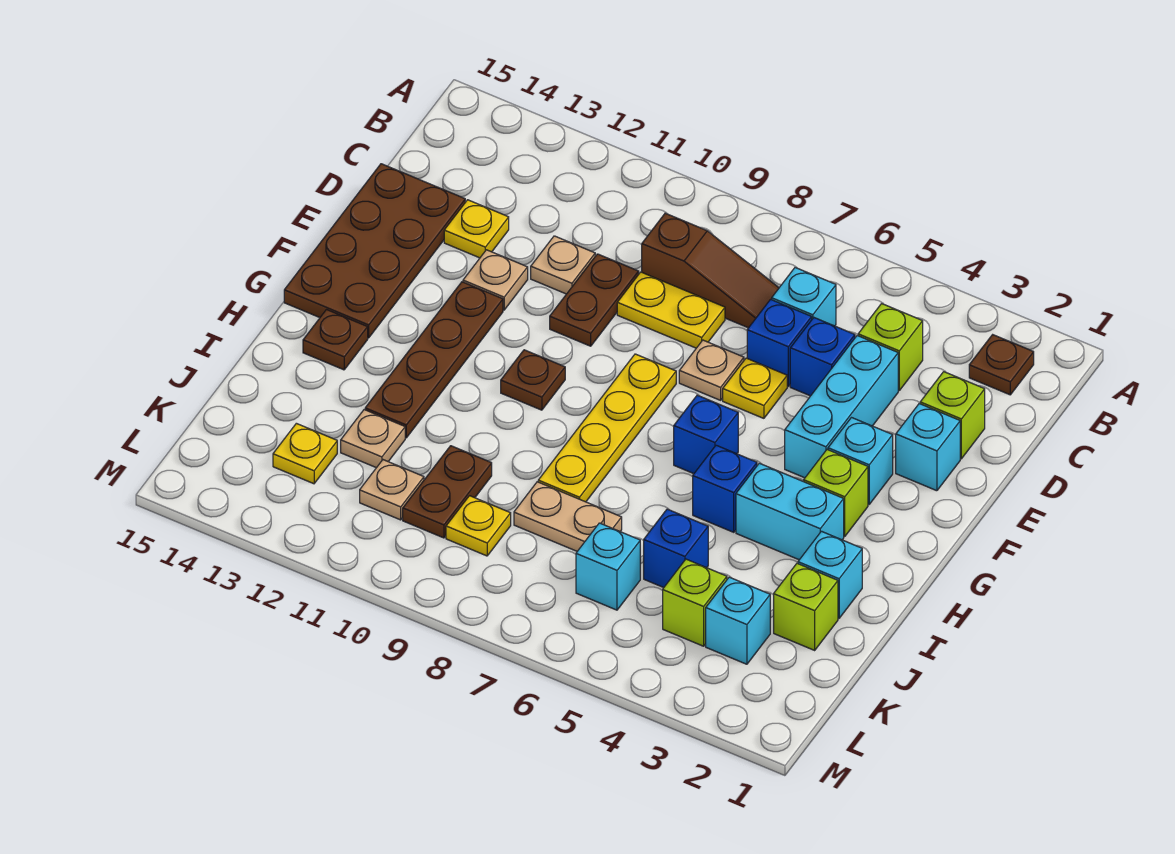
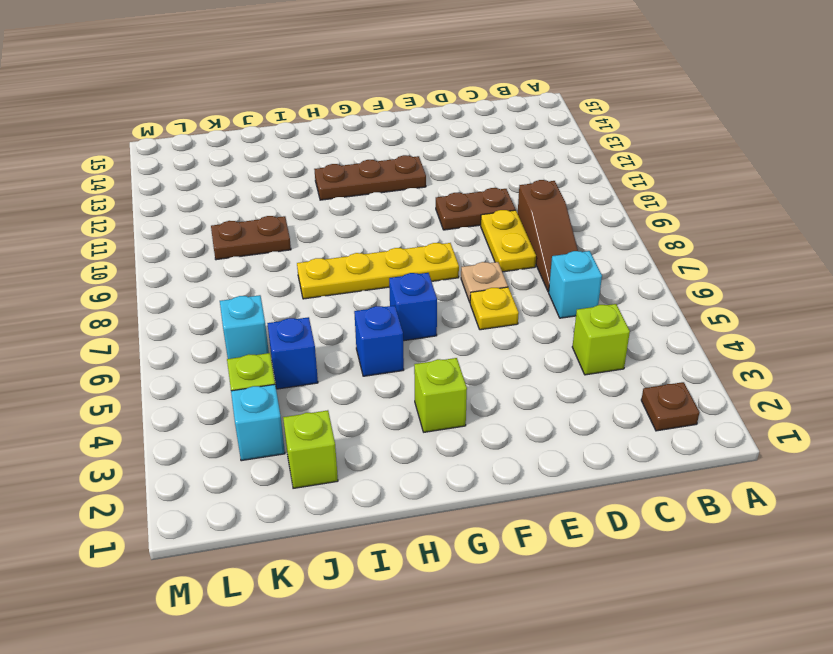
brown 1x3 plate [314,155,426,200] -> brown 1x4 plate [365,282,503,438]
none -> lime 1x1 brick [920,372,985,459]
none -> cyan 1x3 brick [785,336,898,478]
none -> blue 1x1 brick [790,318,855,396]
none -> blue 1x1 brick [747,299,812,386]

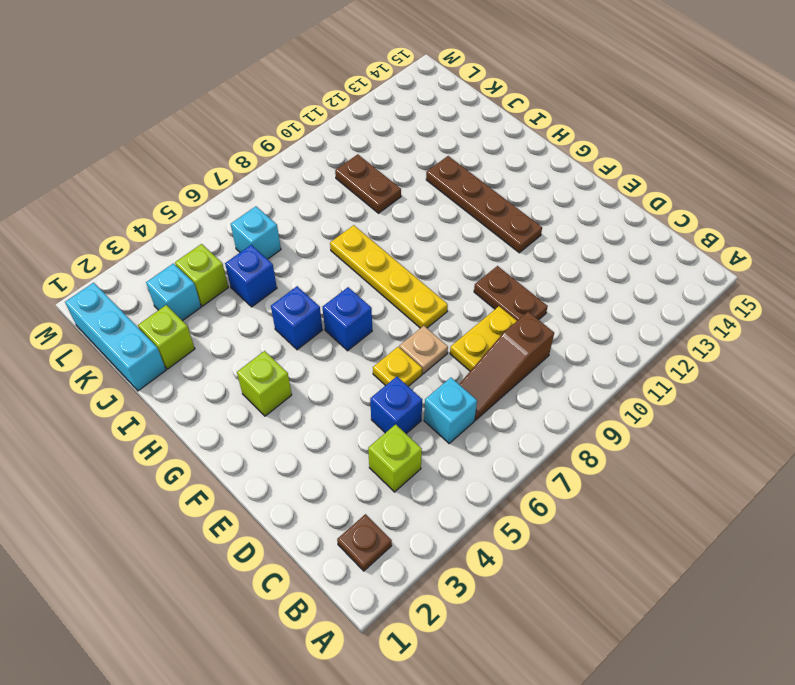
cyan 1x3 brick [65,283,166,391] -> cyan 1x3 brick moved to [785,336,898,478]
none -> lime 1x1 brick [920,372,985,459]
none -> blue 1x1 brick [747,299,812,386]
none -> tan 1x1 plate [531,236,595,294]
none -> yellow 1x1 plate [444,200,509,258]

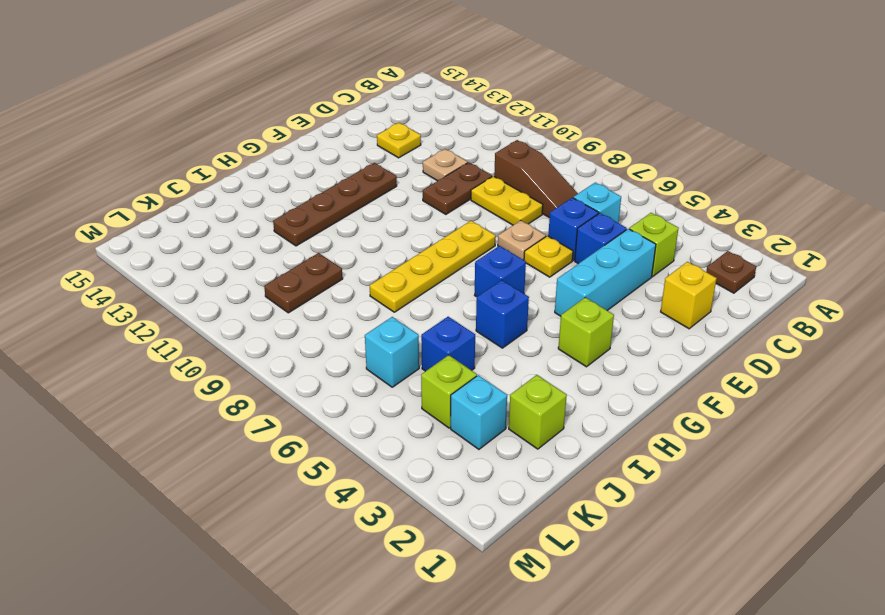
yellow 1x1 brick [661,262,717,329] -> lime 1x1 brick [920,372,985,459]
none -> brown 2x4 plate [284,164,465,338]
none -> cyan 1x1 brick [896,404,960,491]
none -> tan 1x1 plate [463,250,528,310]
none -> cyan 1x1 brick [828,418,893,504]

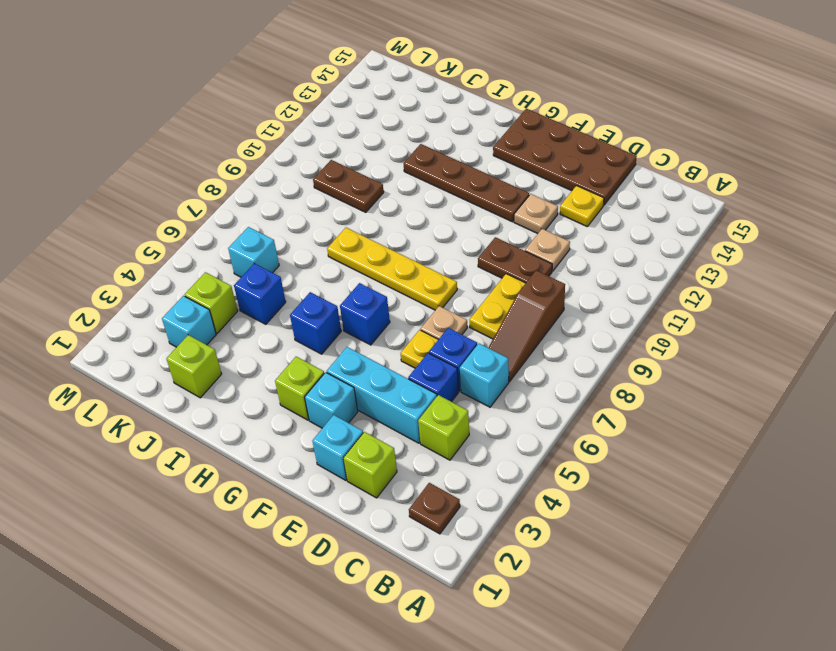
none -> brown 1x1 plate [501,350,565,410]
none -> cyan 1x2 brick [736,463,844,560]
none -> brown 1x1 plate [303,310,368,370]
none -> cyan 1x1 brick [798,531,862,618]

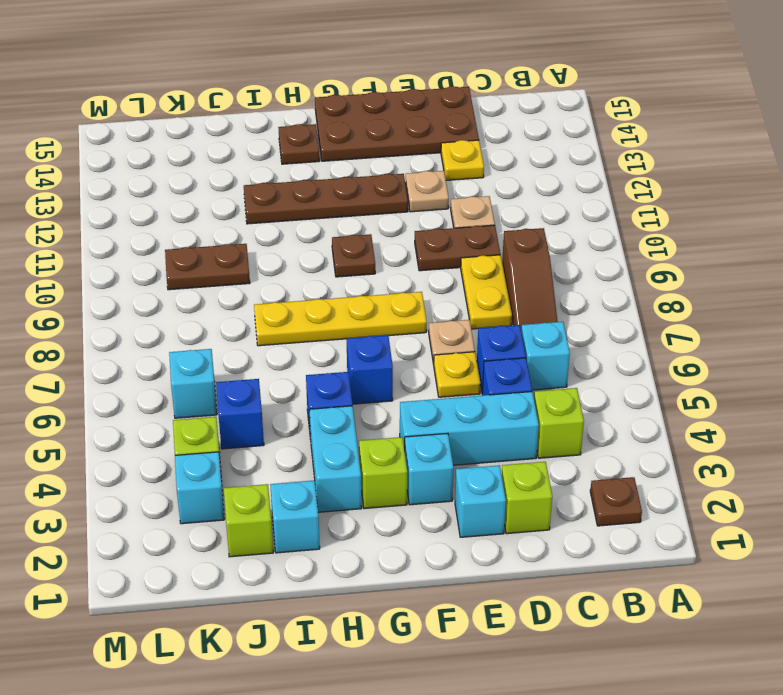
none -> tan 1x2 plate [514,482,622,551]
none -> tan 1x1 plate [341,410,405,468]
none -> yellow 1x1 plate [446,496,511,556]
none -> tan 1x1 plate [360,460,424,520]

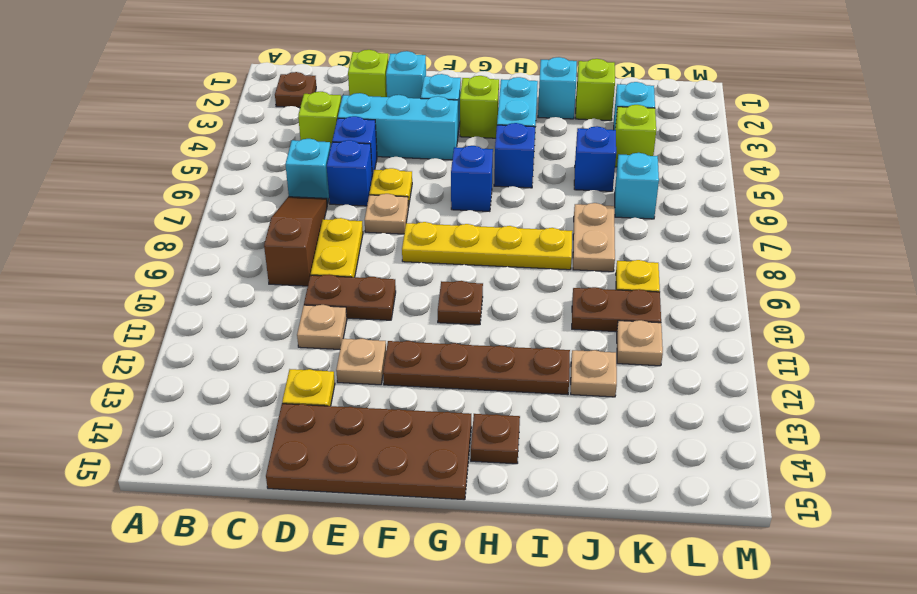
none -> yellow 1x1 plate [273,423,337,484]

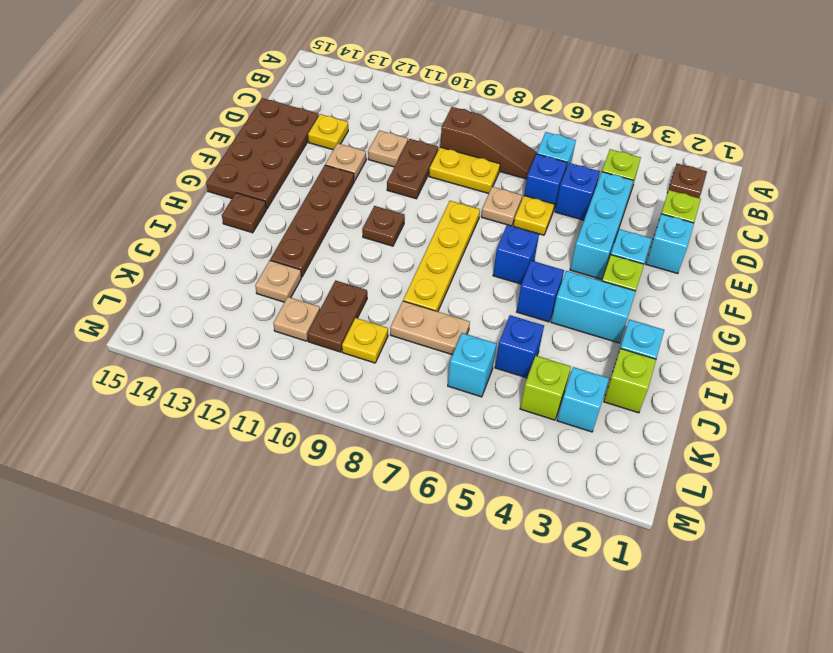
none -> yellow 1x1 plate [273,423,337,484]

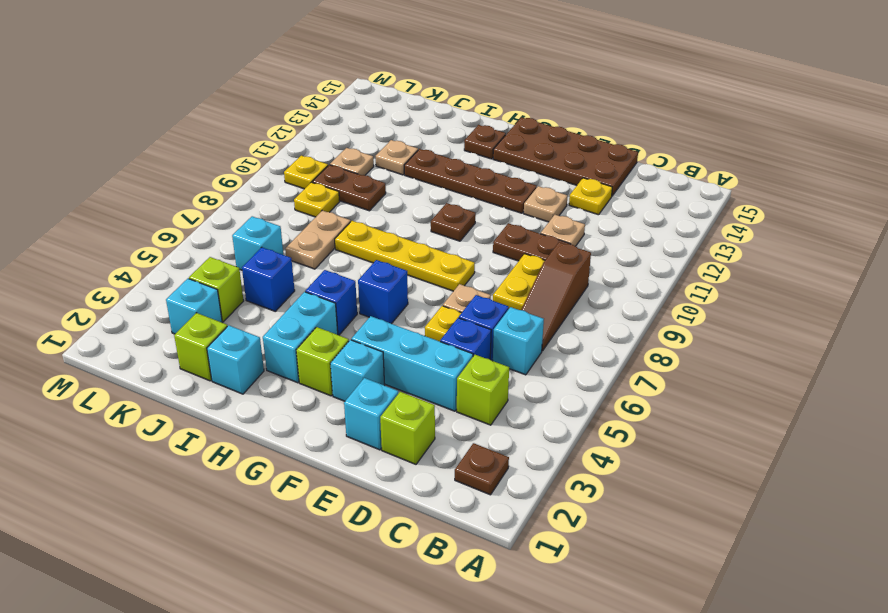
yellow 1x1 plate [284,156,328,189] -> yellow 1x1 plate moved to [273,423,337,484]

